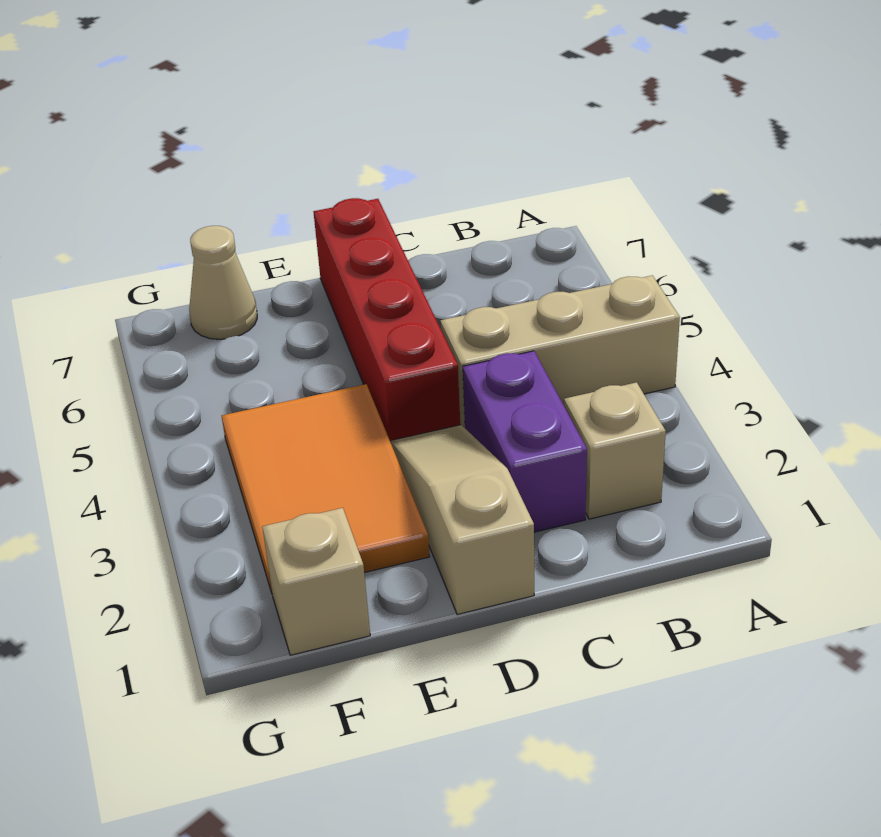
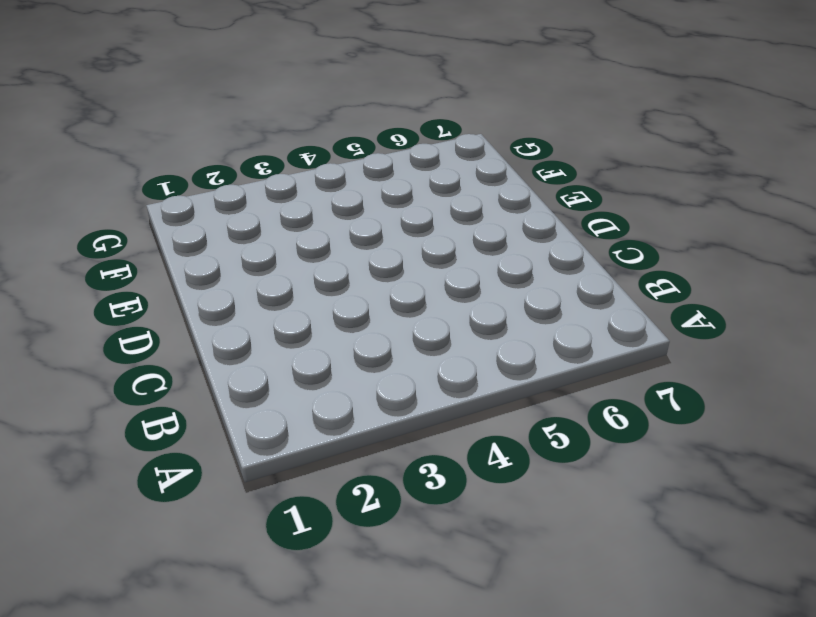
none -> tan 1x3 brick [440,275,680,428]
none -> tan 1x1 brick [564,382,666,519]

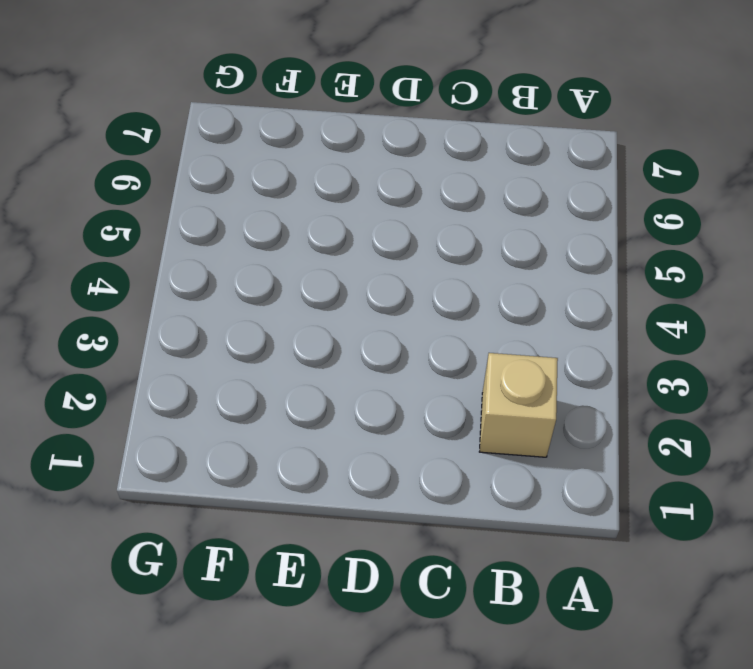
none -> tan 1x3 brick [440,275,680,428]
none -> purple 1x2 brick [463,351,587,532]

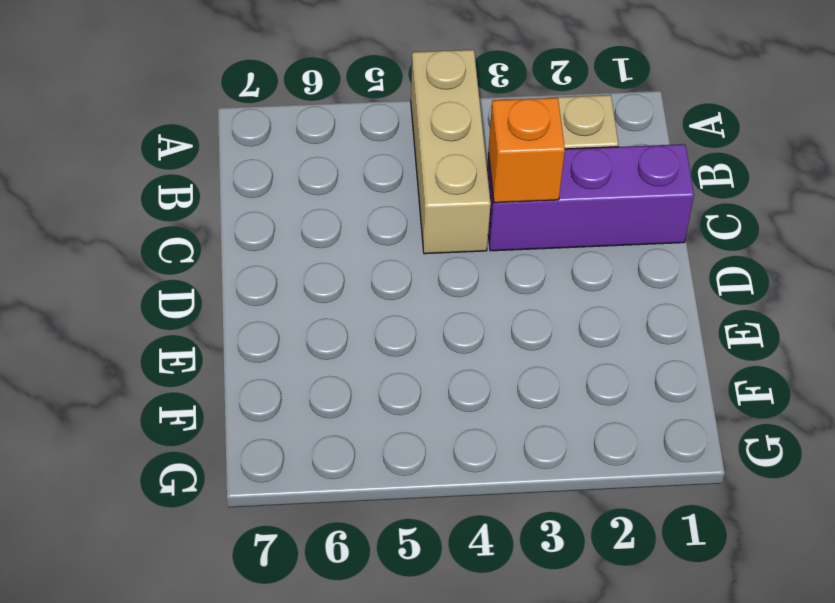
purple 1x3 brick [487,144,694,251] -> purple 1x2 brick [463,351,587,532]
orange 1x1 brick [488,98,565,203] -> none
none -> tan 1x3 slope [391,425,534,615]
none -> red 1x4 brick [314,198,460,442]

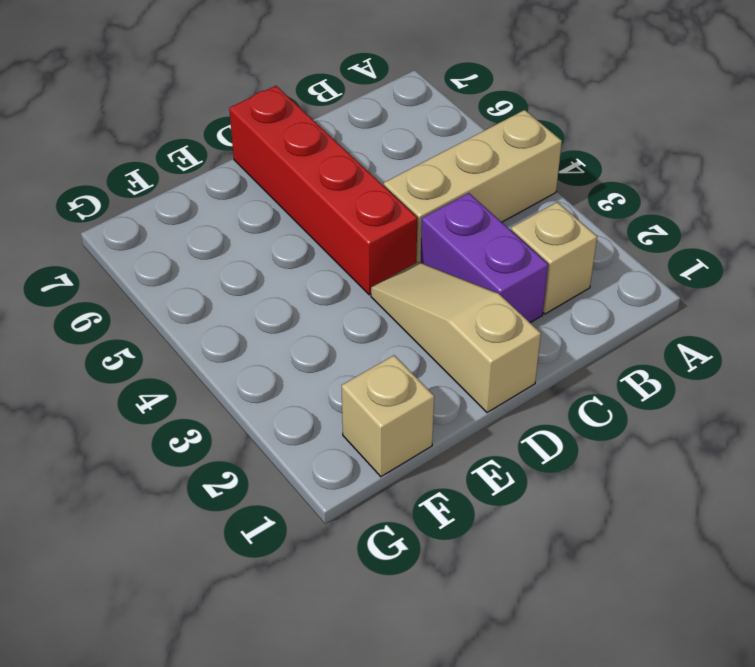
none -> orange 2x3 tile [222,384,430,593]
none -> tan 1x1 cone [189,226,257,339]

